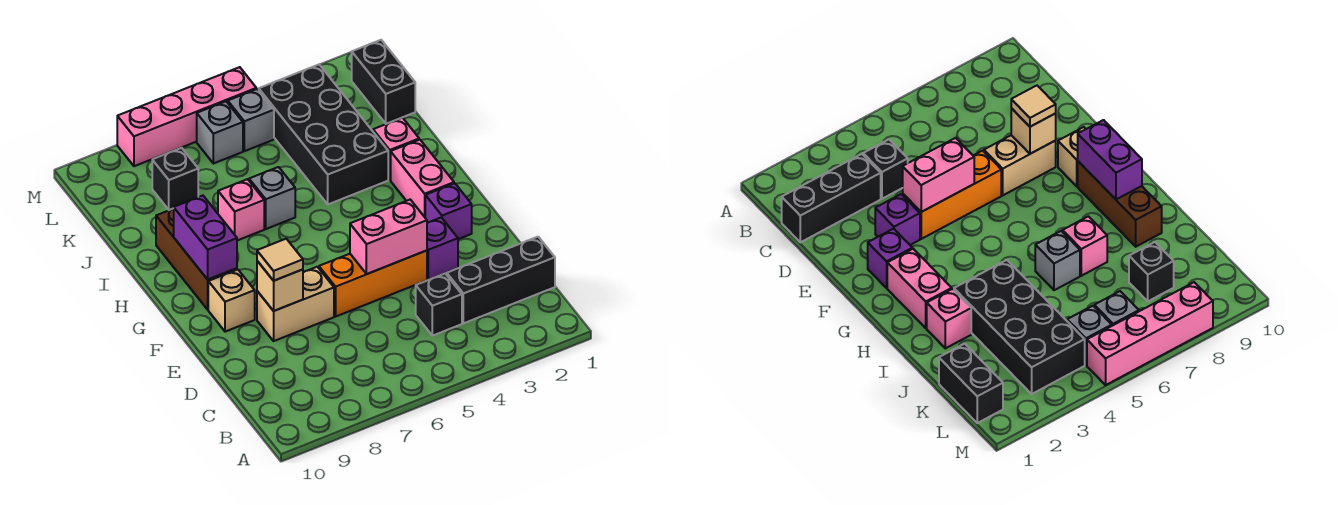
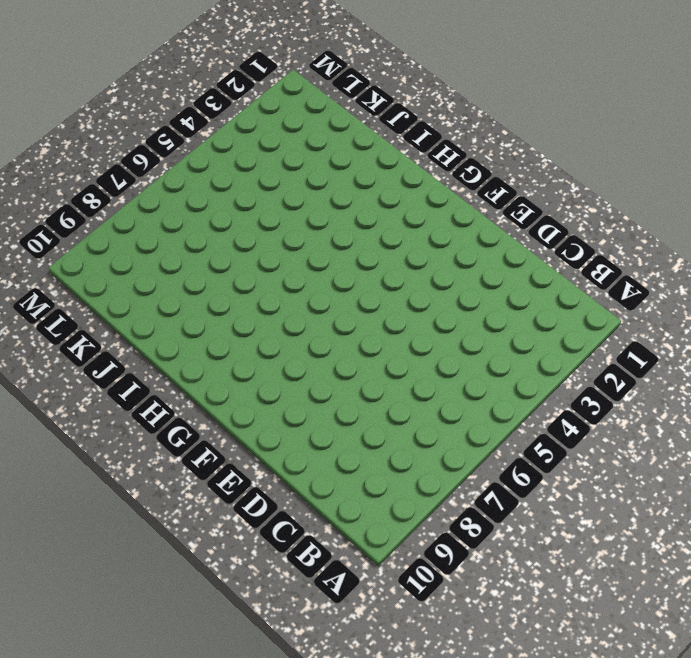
none -> black 1x3 brick [446,237,555,323]
none -> black 1x1 brick [416,274,462,336]
none -> purple 1x1 brick [427,218,458,280]

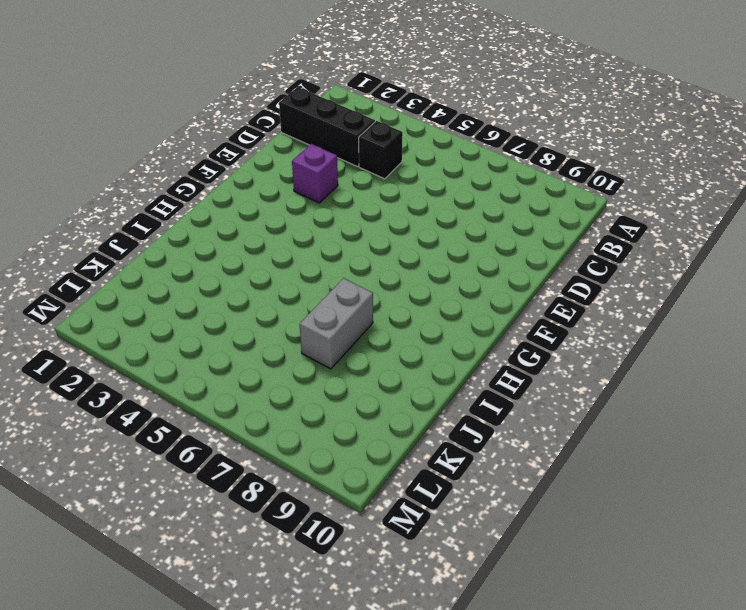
grey 1x2 brick [300,278,373,369] -> pink 1x1 brick [218,179,264,240]
none -> orange 1x3 brick [319,251,427,316]
none -> tan 1x2 brick [257,267,334,341]
none -> purple 1x1 brick [425,183,472,239]

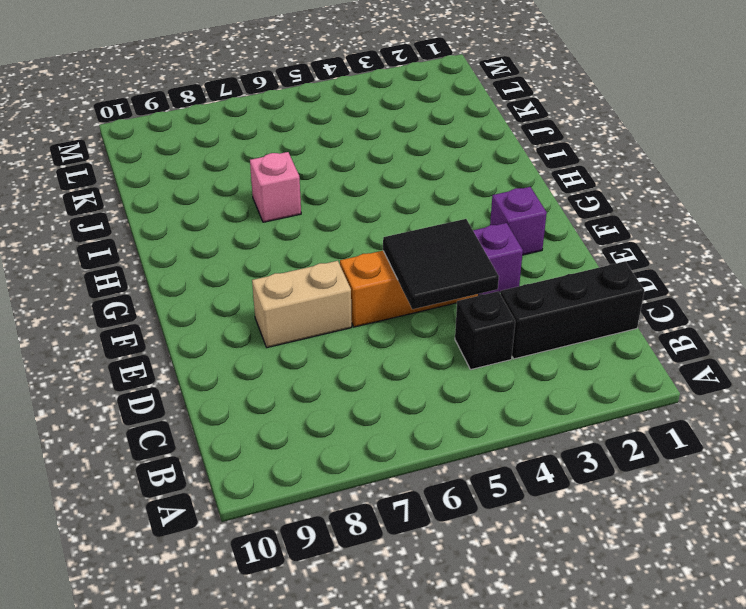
black 2x2 tile [383,219,499,309] -> pink 1x2 brick [350,200,427,274]
none -> tan 1x1 brick [208,270,255,332]
none -> pink 1x2 brick [391,140,454,217]
none -> brown 1x3 brick [156,208,237,310]

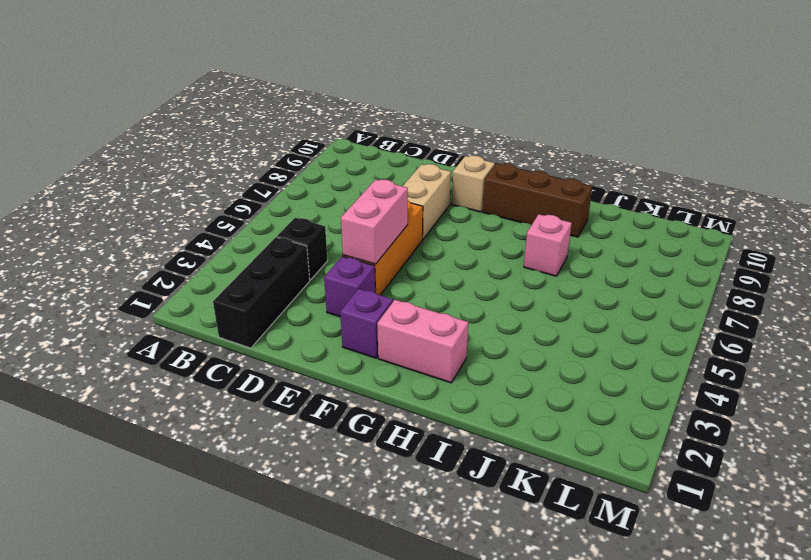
none -> pink 1x1 brick [373,118,419,180]
none -> black 2x4 brick [259,65,388,204]
none -> grey 1x1 brick [249,167,295,229]

